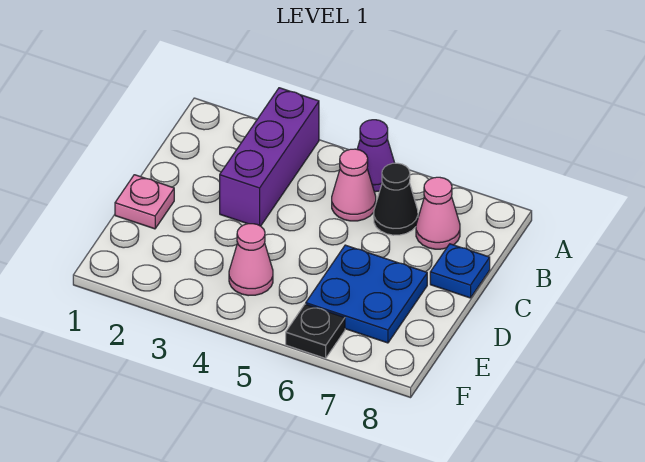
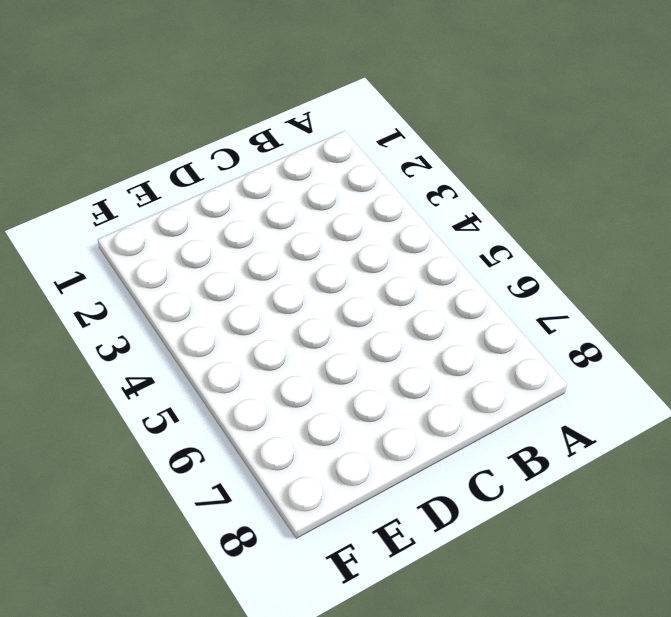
none -> purple 1x3 brick [220,88,319,226]
none -> purple 1x1 cone [357,120,394,192]

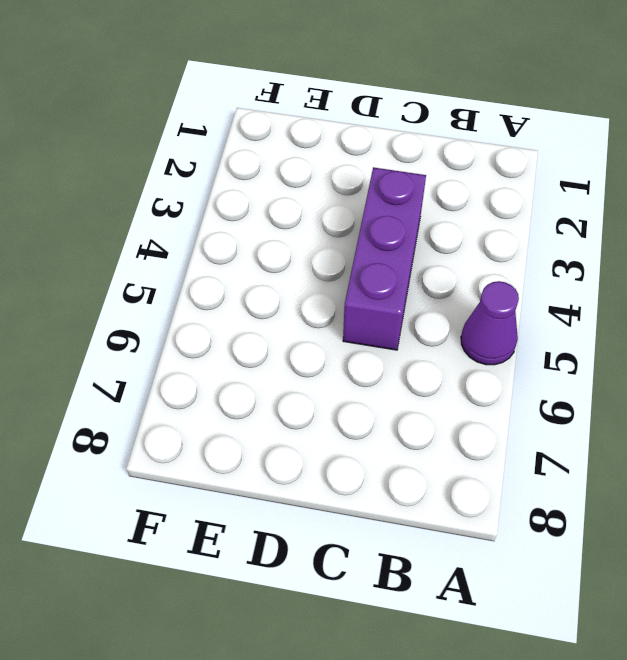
purple 1x3 brick [343,167,426,350] -> purple 1x3 brick turned to [220,88,319,226]
none -> pink 1x1 cone [332,149,376,221]
none -> black 1x1 cone [374,163,418,235]

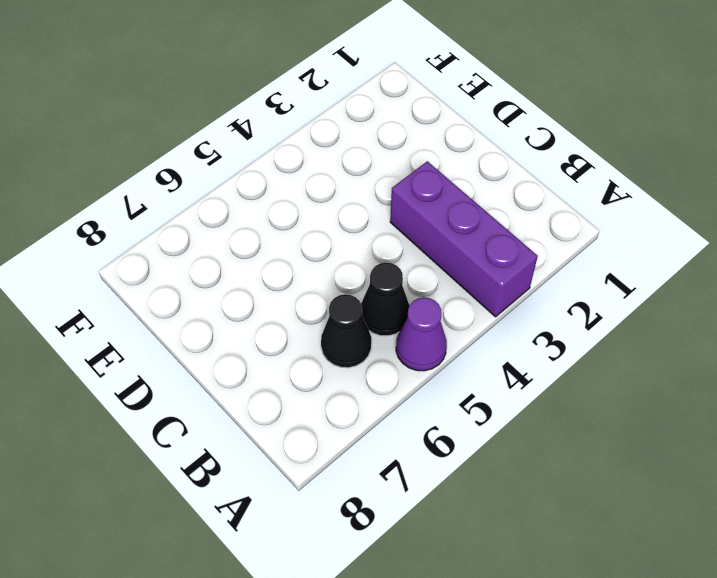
black 1x1 cone [361,263,410,336] -> pink 1x1 cone [332,149,376,221]
none -> pink 1x1 cone [416,177,460,249]
none -> blue 1x1 plate [430,244,490,298]

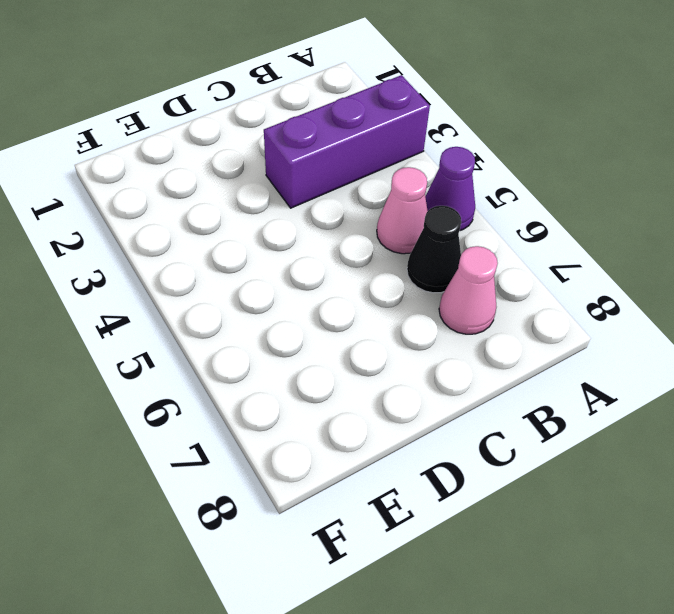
none -> blue 1x1 plate [430,244,490,298]
none -> pink 1x1 plate [115,175,174,229]

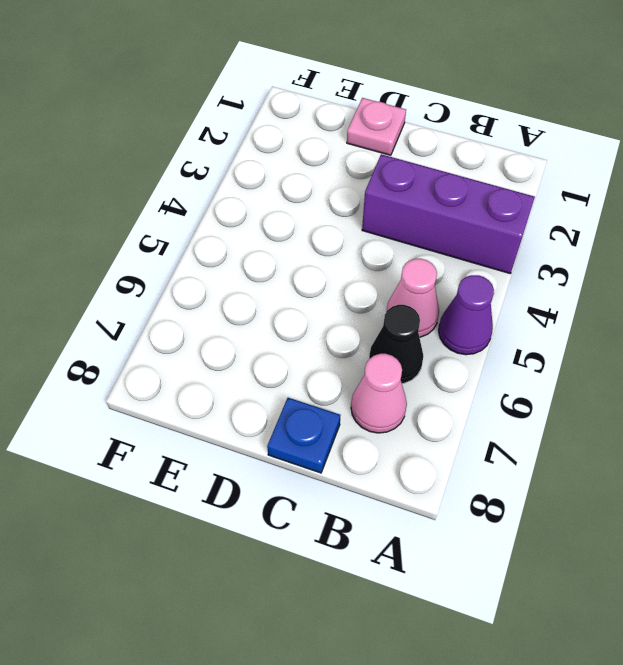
none -> blue 2x2 plate [306,245,427,343]
none -> pink 1x1 cone [229,224,273,296]

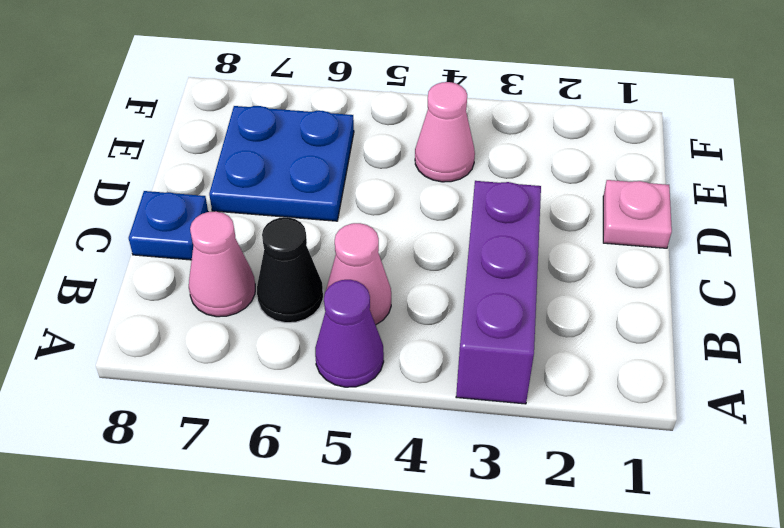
none -> black 1x1 plate [286,304,345,358]

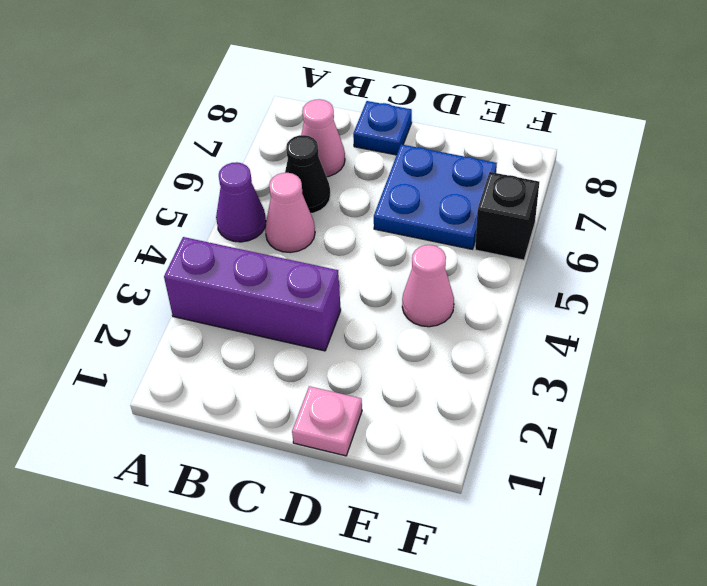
black 1x1 brick [475,172,539,260] -> black 1x1 plate [286,304,345,358]

